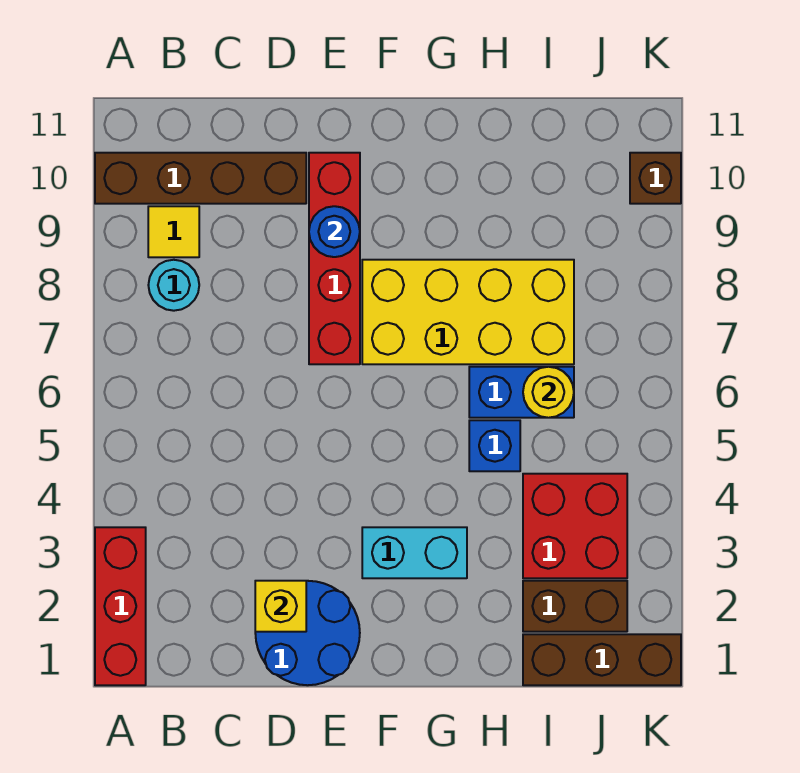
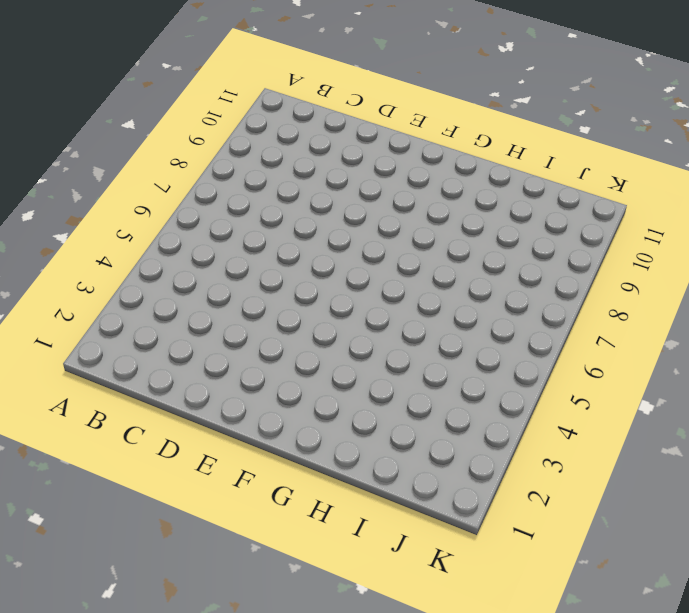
none -> red 1x3 brick [95,527,146,685]
none -> brown 1x4 brick [95,153,306,204]
none -> cyan 1x1 round brick [148,260,199,311]

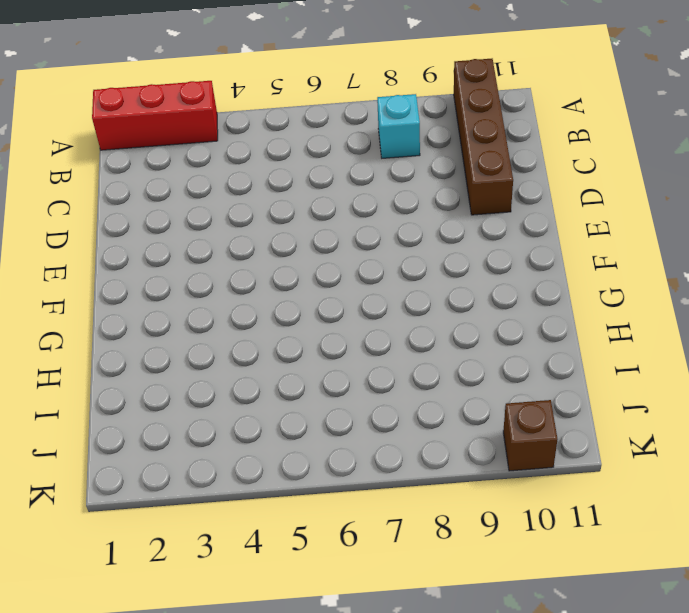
cyan 1x1 brick [377,94,420,158] -> cyan 1x1 round brick [148,260,199,311]
none -> yellow 1x1 tile [148,206,199,257]
none -> blue 2x2 round brick [255,581,360,685]
none -> red 1x4 brick [309,153,360,364]

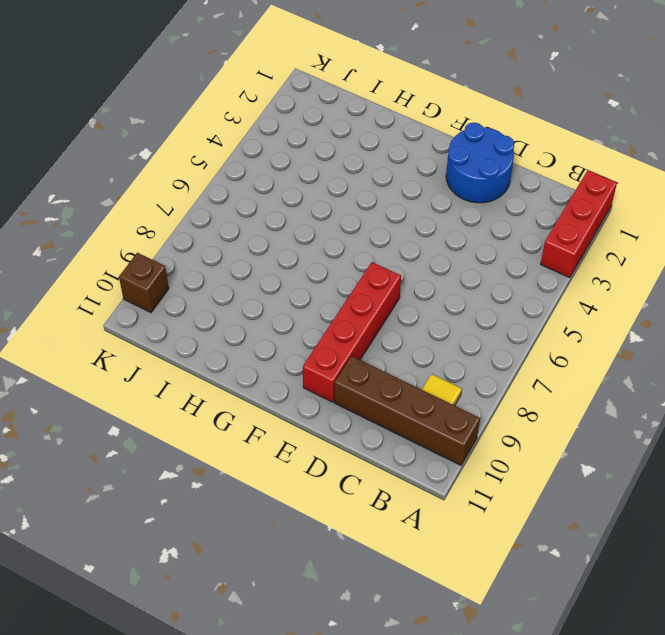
none -> cyan 1x1 round brick [148,260,199,311]
none -> cyan 1x2 brick [362,527,467,578]
none -> yellow 2x4 brick [362,260,574,364]

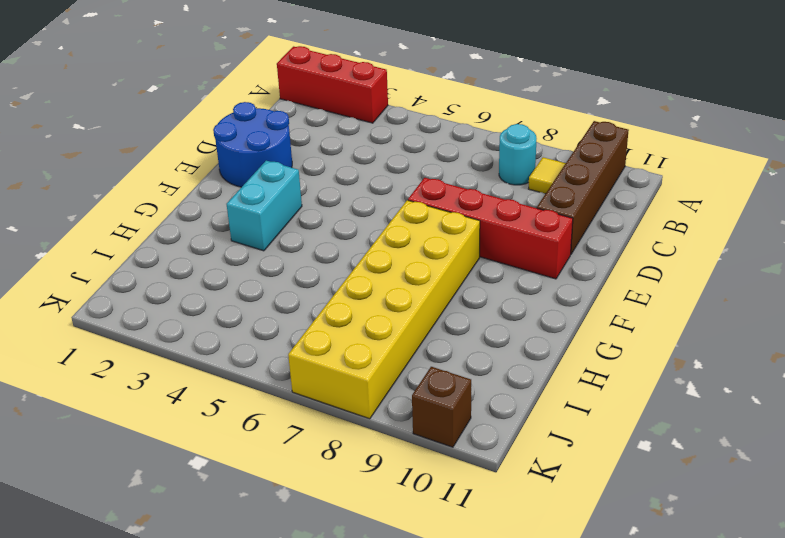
yellow 2x6 brick [288,200,480,419] -> yellow 2x4 brick [362,260,574,364]
none -> blue 1x1 brick [469,420,520,471]
none -> blue 1x2 brick [469,367,574,418]
none -> brown 1x3 brick [523,634,681,685]

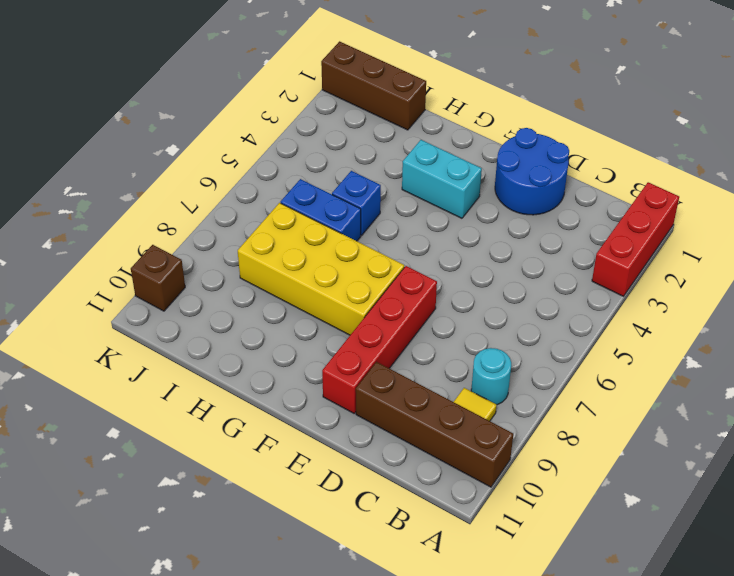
none -> brown 1x2 brick [523,581,627,632]
none -> red 2x2 brick [523,474,627,578]
none -> yellow 1x1 brick [255,581,306,632]

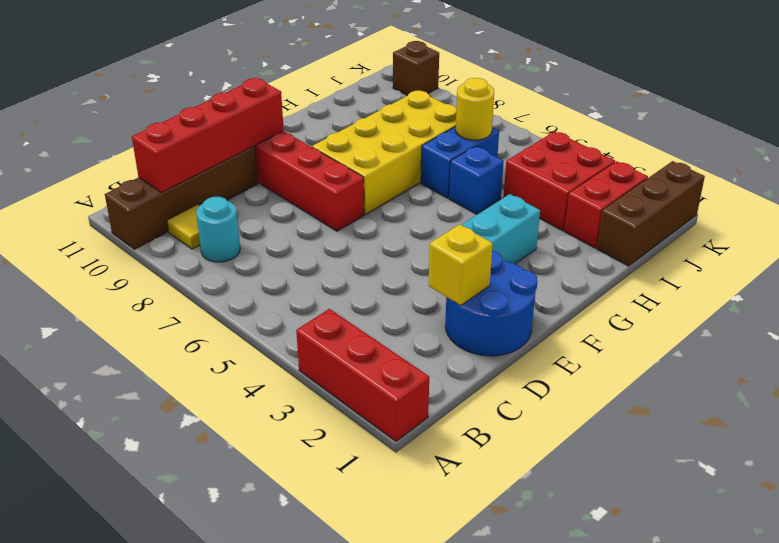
red 1x4 brick [132,78,284,193] -> none
red 1x2 brick [564,161,648,248] -> brown 1x2 brick [523,581,627,632]
none -> blue 1x1 round brick [309,206,360,257]

